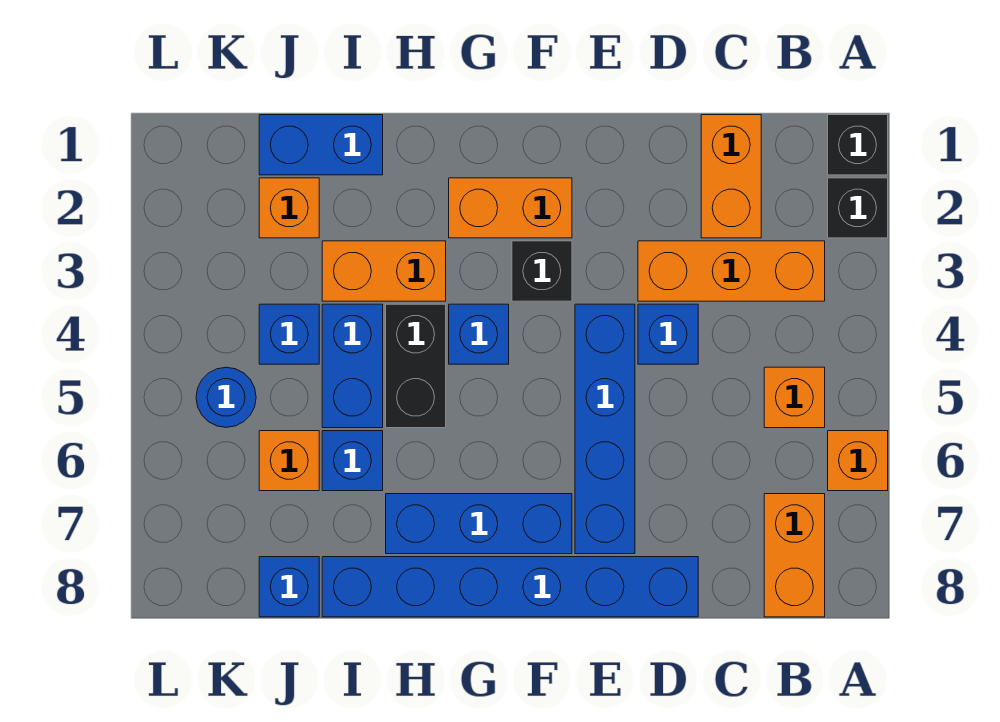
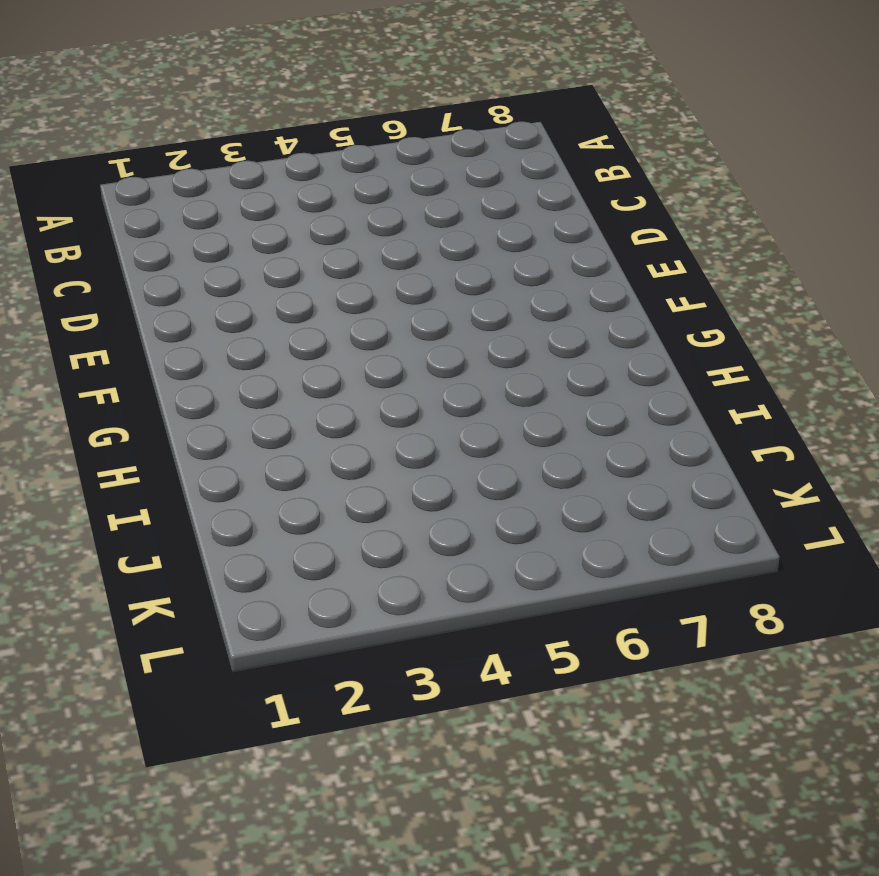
none -> black 1x1 brick [828,115,888,175]
none -> black 1x1 brick [828,178,888,238]
none -> orange 1x1 brick [828,431,888,491]

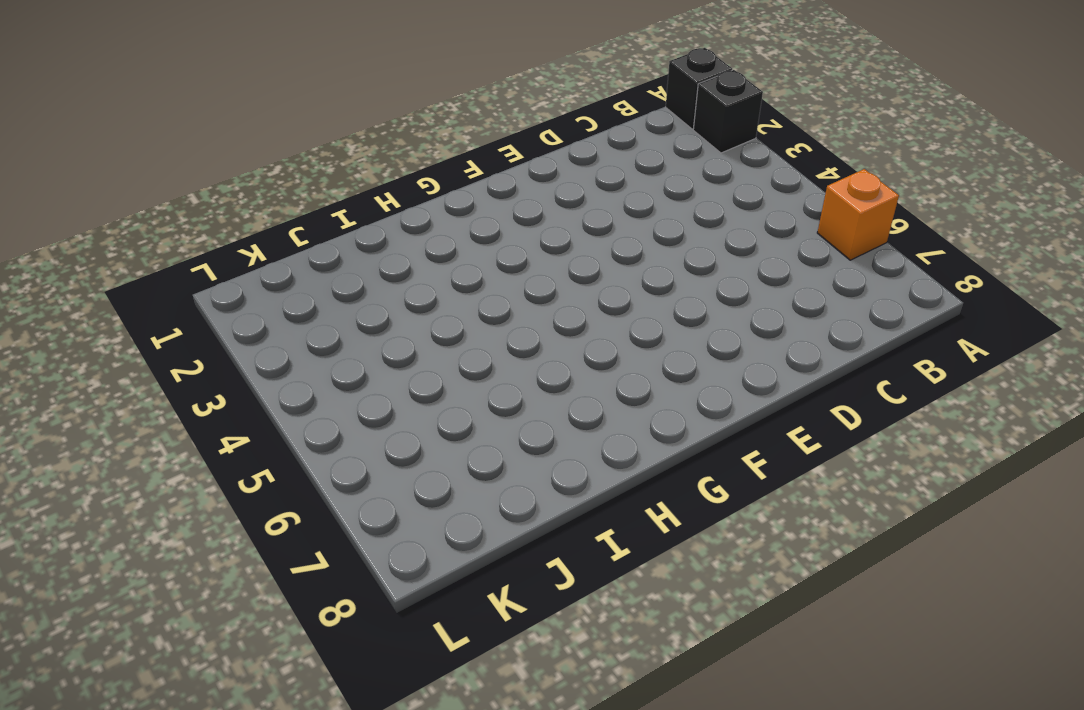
none -> orange 1x3 brick [638,241,825,301]
none -> orange 1x1 brick [764,367,825,428]
none -> orange 1x2 brick [764,494,825,617]

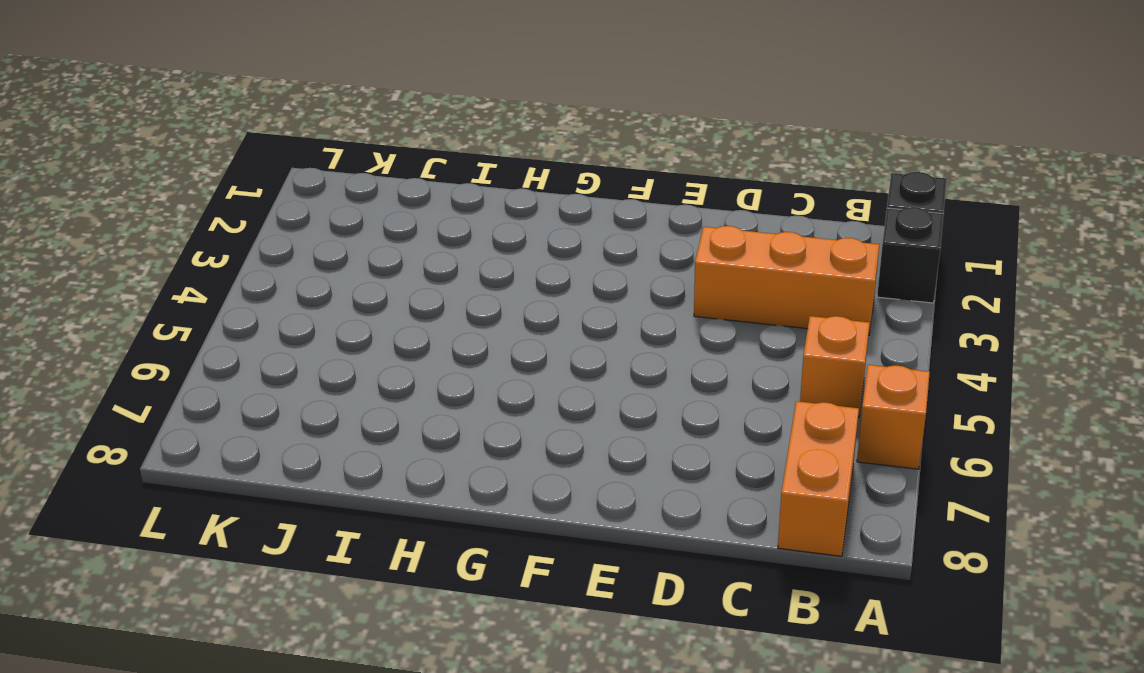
none -> orange 1x2 brick [701,115,761,238]
none -> blue 1x1 brick [638,304,698,364]
none -> blue 1x6 brick [322,557,698,617]

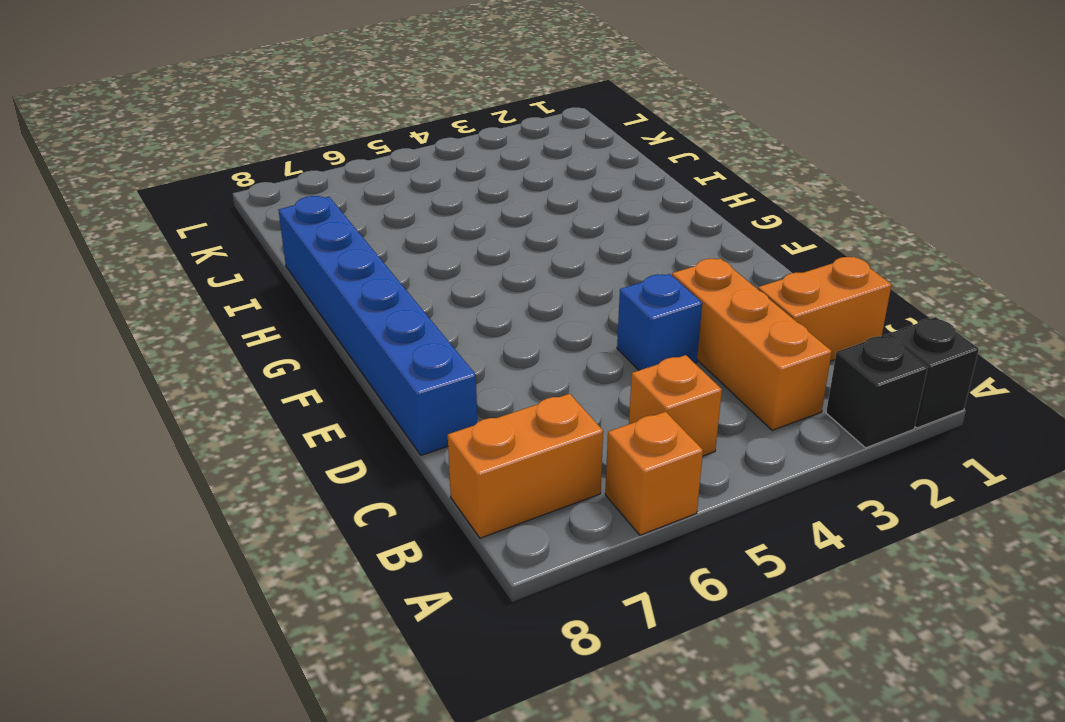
none -> blue 1x4 brick [575,304,635,554]
none -> orange 1x2 brick [449,178,572,238]
none -> black 1x1 brick [512,241,572,301]

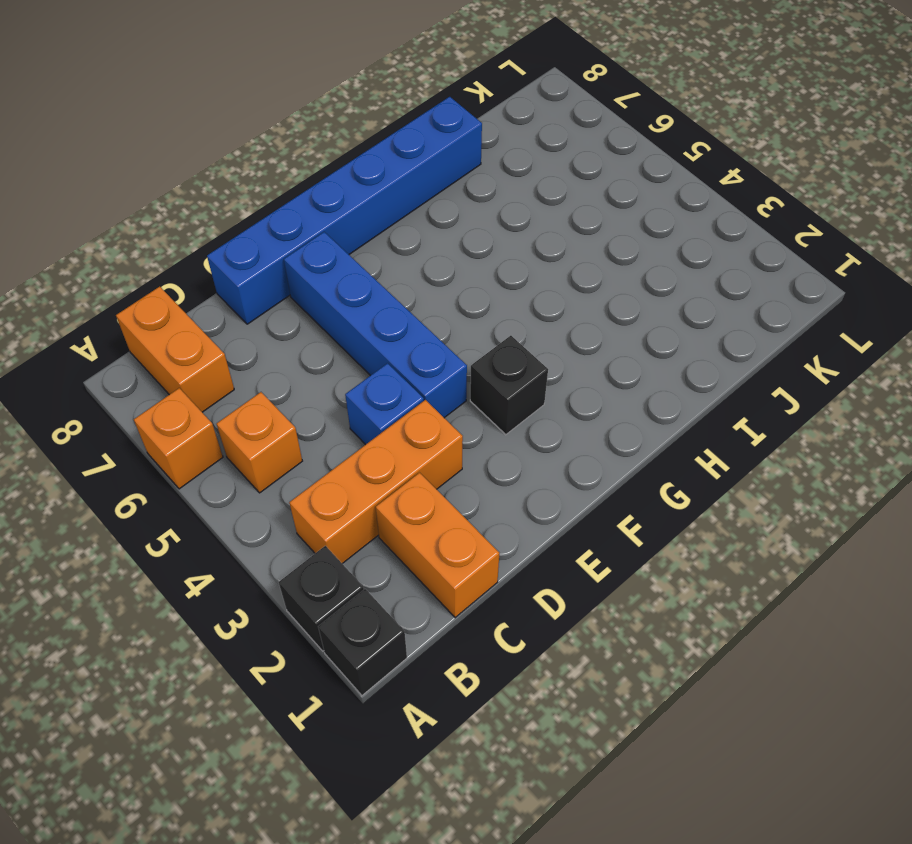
none -> orange 1x2 brick [449,178,572,238]
none -> blue 1x3 brick [386,494,572,554]
none -> blue 1x1 brick [449,304,509,364]

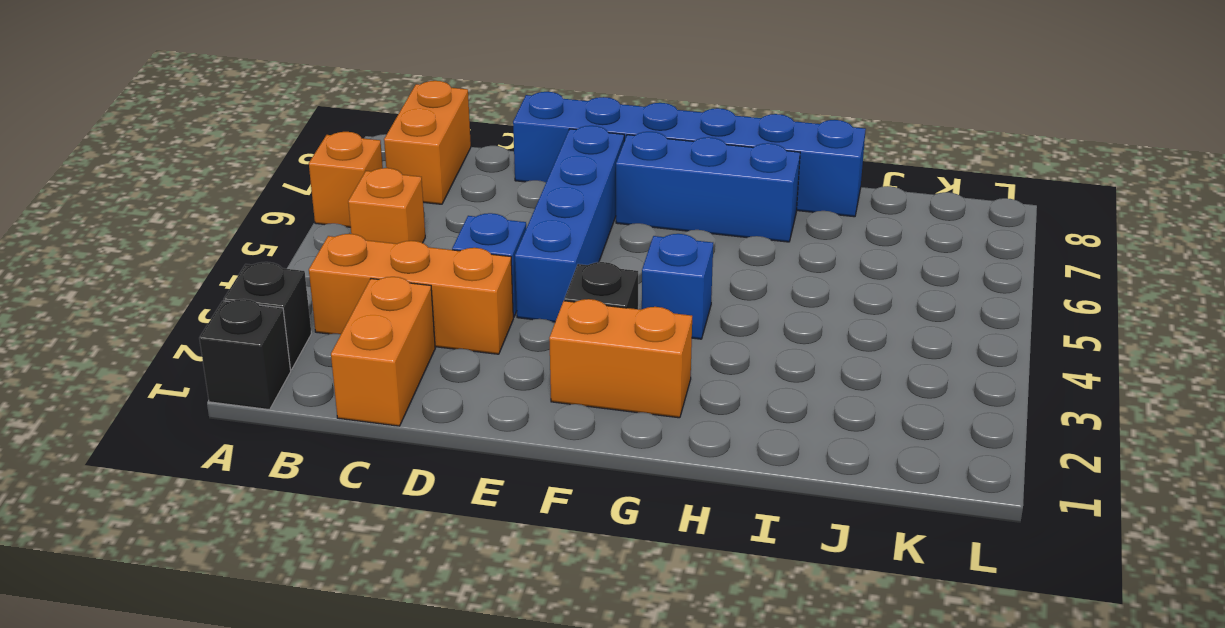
none -> orange 1x2 brick [322,241,446,301]
none -> black 1x2 brick [386,304,446,428]
none -> blue 1x2 brick [259,115,383,175]

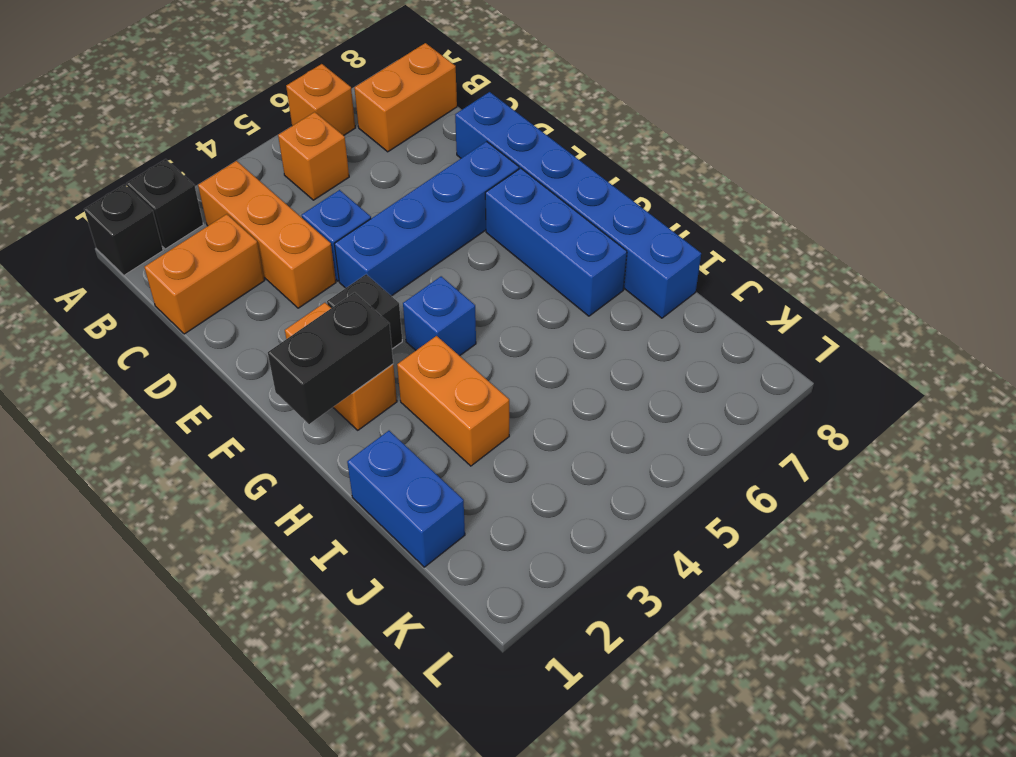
black 1x2 brick [268,292,393,424] -> black 1x2 brick moved to [386,304,446,428]
none -> blue 1x2 brick [322,304,383,428]
none -> blue 1x1 brick [322,431,383,491]
none -> orange 1x1 brick [259,178,319,238]

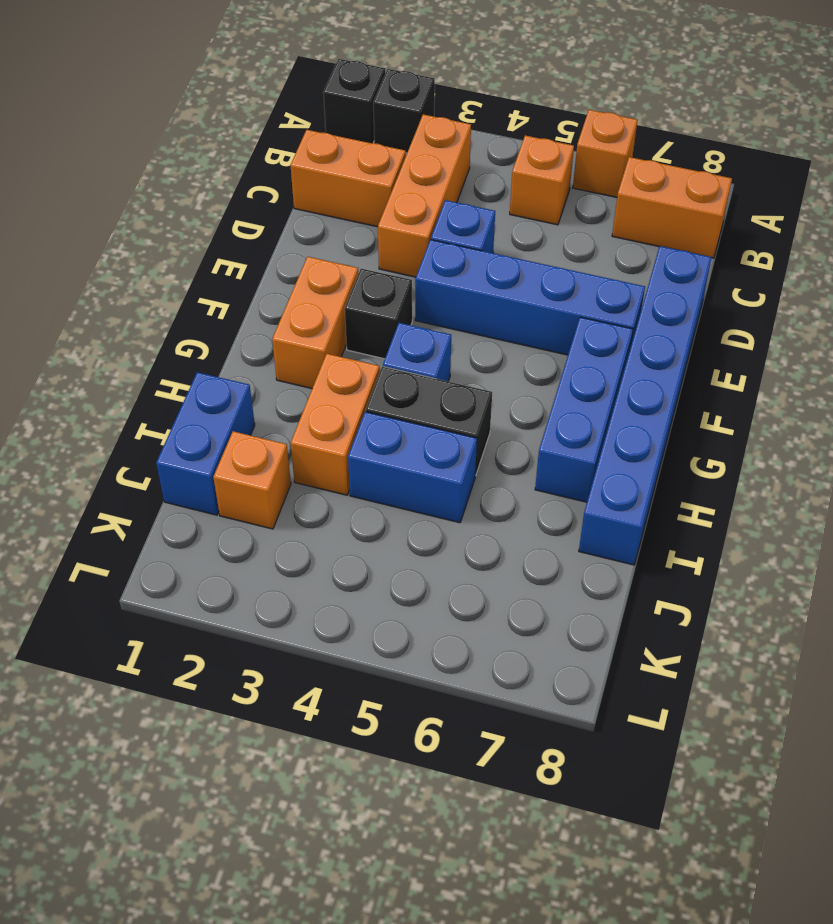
none -> blue 1x1 brick [322,431,383,491]
none -> blue 1x1 brick [259,304,319,364]
none -> orange 1x1 brick [259,431,319,491]

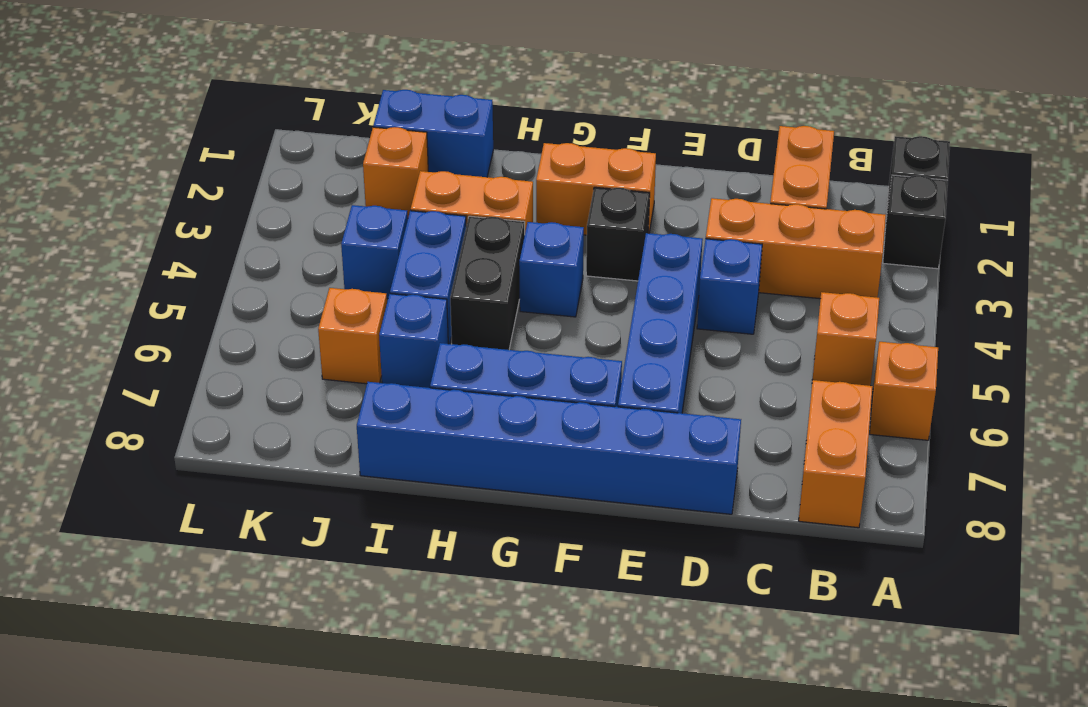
none -> blue 1x1 brick [259,557,319,617]
none -> blue 1x1 round brick [196,367,256,427]

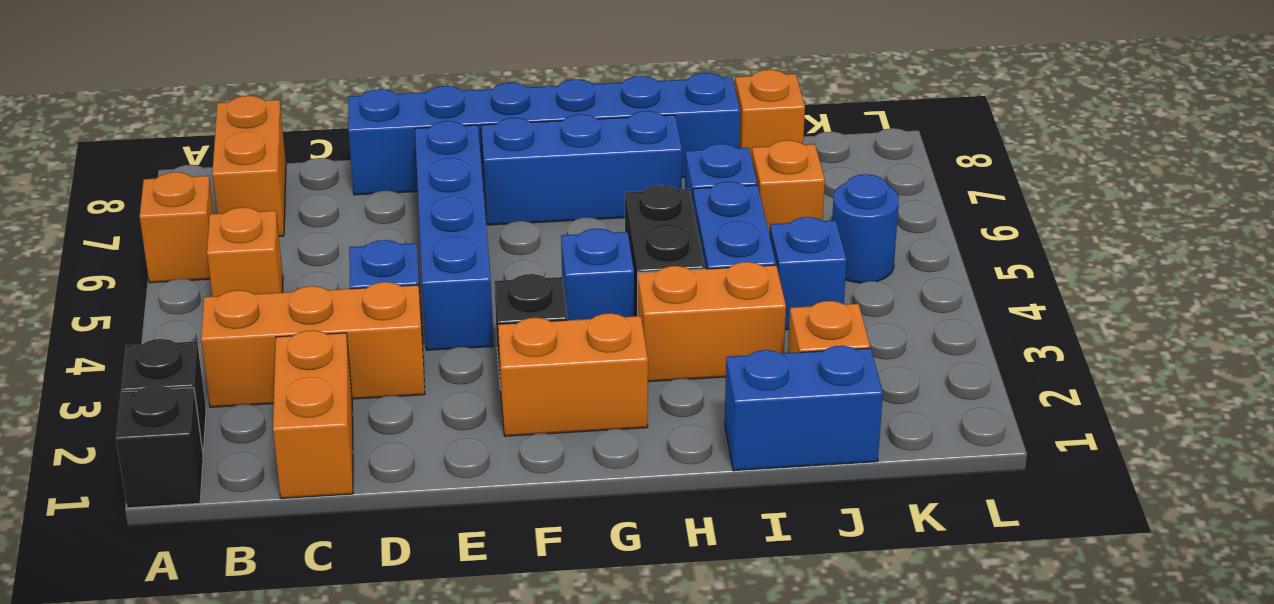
orange 1x1 brick [735,70,805,158] -> blue 1x1 brick [259,557,319,617]

